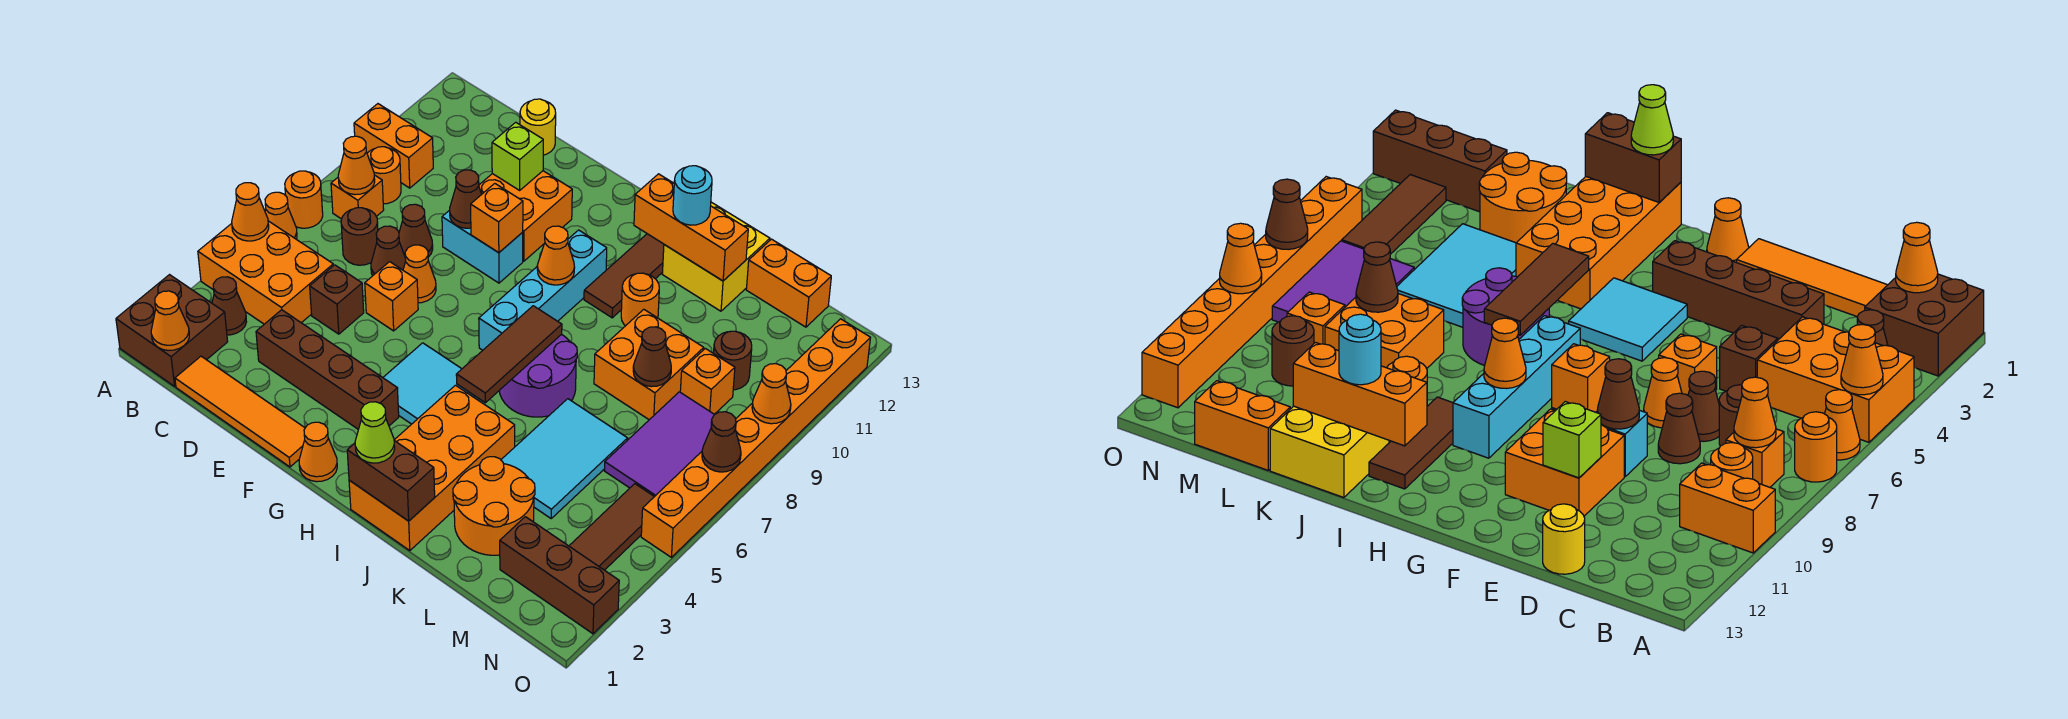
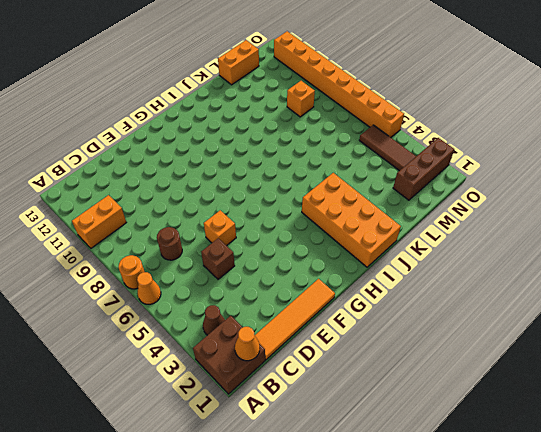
none -> orange 2x3 brick [198,221,333,324]
none -> orange 1x1 brick [331,175,384,219]
none -> orange 1x1 round brick [367,147,401,204]
none -> brown 1x4 brick [256,310,399,429]

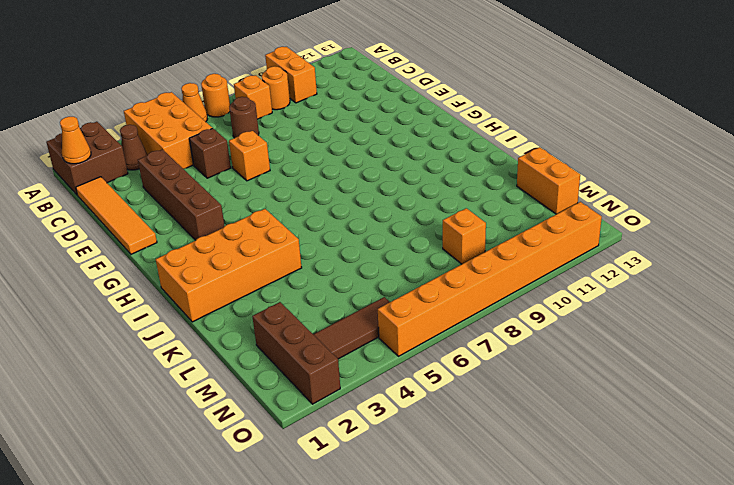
none -> brown 1x1 cone [371,226,406,276]
none -> brown 1x1 cone [399,204,433,257]
none -> yellow 1x1 round brick [520,99,556,155]
none -> orange 1x1 cone [403,245,436,303]

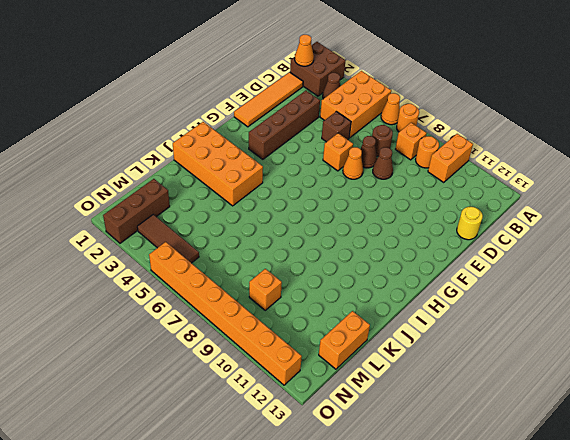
none -> cyan 1x2 brick [442,210,523,283]
none -> orange 2x2 brick [479,171,572,261]
none -> orange 1x1 cone [299,422,337,482]
none -> cyan 2x2 tile [383,343,474,424]

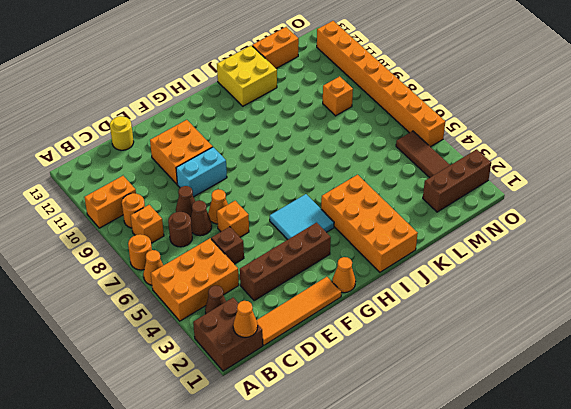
none -> cyan 1x4 brick [479,230,607,350]
none -> purple 2x2 round brick [499,334,577,417]
none -> brown 1x3 tile [584,234,664,318]
none -> orange 1x1 round brick [621,273,659,326]

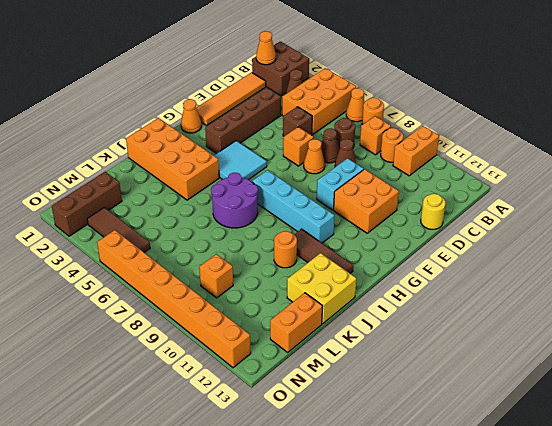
none -> orange 2x2 round brick [453,457,535,555]
none -> cyan 2x3 tile [501,399,628,518]
none -> orange 2x2 brick [594,309,704,420]
none -> purple 2x3 tile [605,392,715,497]

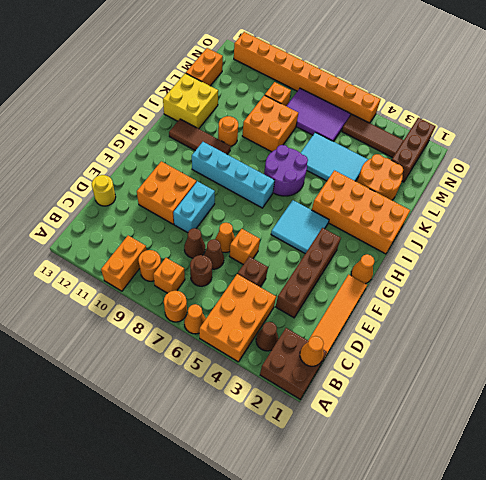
none -> brown 1x1 round brick [714,331,752,390]
none -> orange 1x1 cone [232,183,269,241]
none -> orange 1x1 cone [338,136,375,195]
none -> brown 1x1 cone [450,170,482,228]

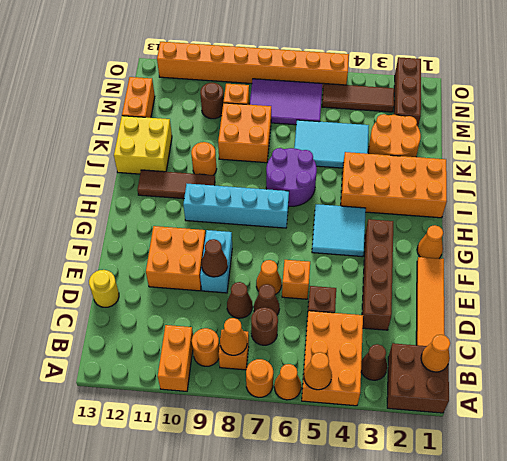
none -> lime 1x1 brick [492,122,543,190]
none -> orange 1x1 brick [471,184,523,253]
none -> orange 1x1 cone [537,226,575,285]
none -> brown 1x2 brick [347,441,435,521]

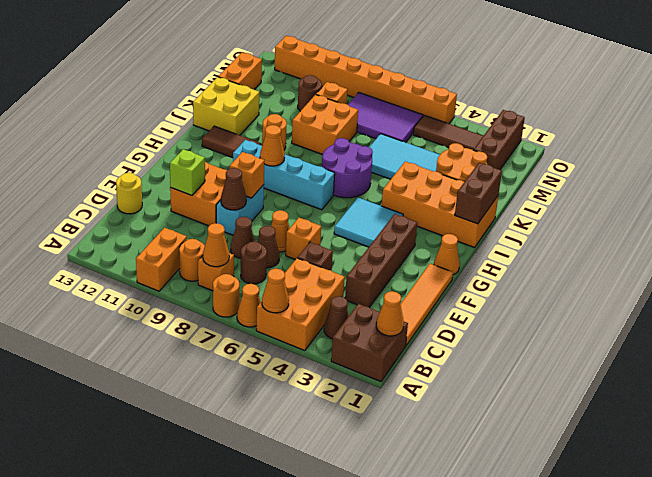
none -> brown 1x3 tile [456,306,562,403]
none -> orange 1x3 brick [634,174,748,281]
none -> brown 1x1 cone [633,327,671,387]
none -> brown 1x1 cone [702,412,741,472]

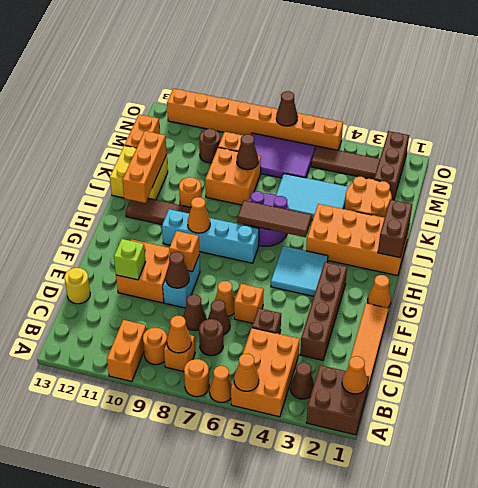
none -> orange 1x1 cone [752,364,791,424]
none -> lime 1x1 cone [355,402,395,463]
none -> cyan 1x1 round brick [673,166,712,225]

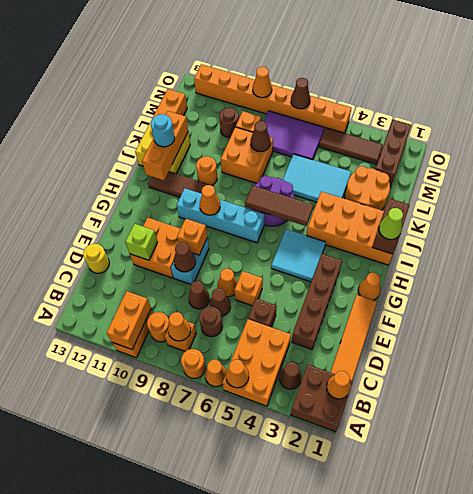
orange 1x2 brick [107,291,151,349] -> none

